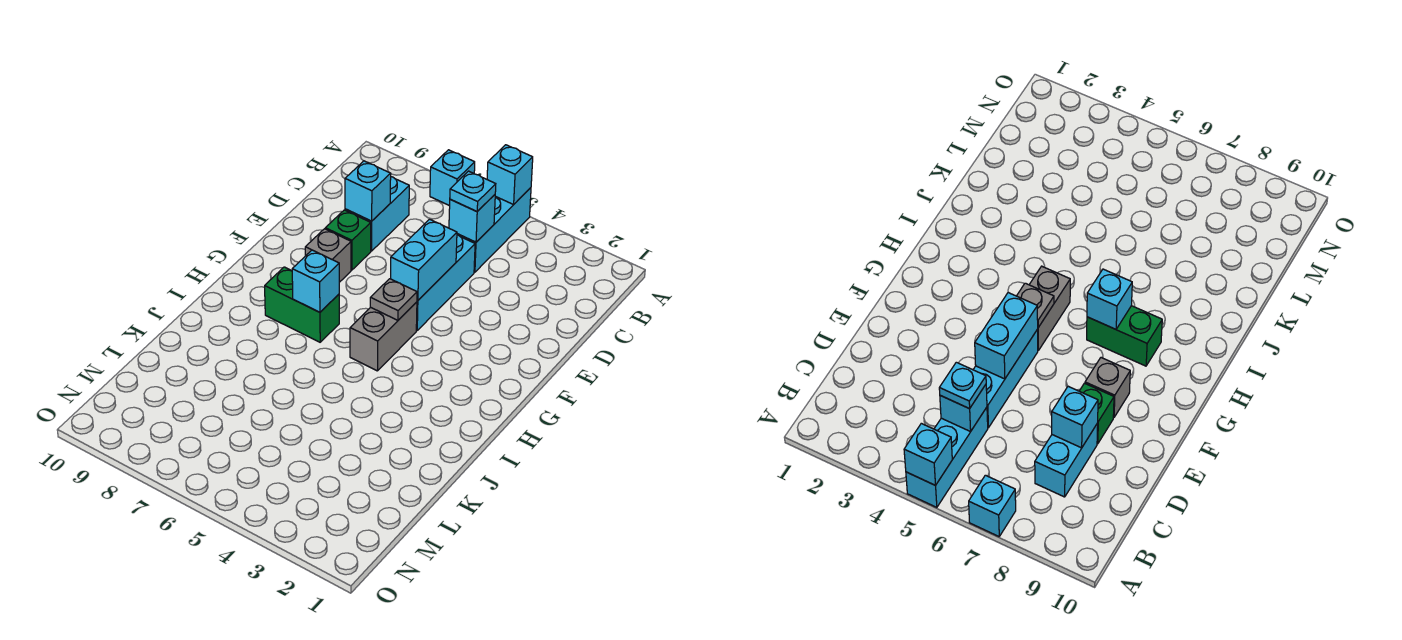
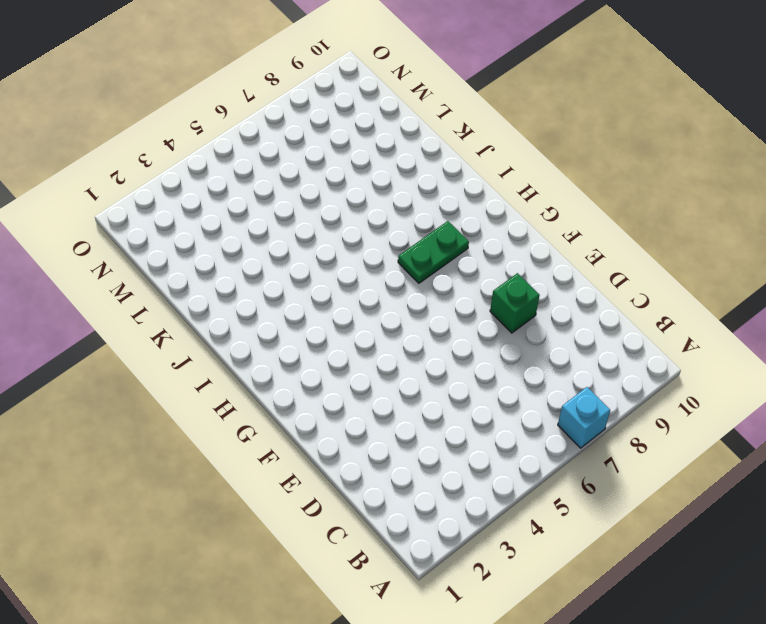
green 1x2 plate [398,221,469,283] -> green 1x2 brick [265,267,339,342]
none -> cyan 1x3 brick [457,188,531,272]
none -> cyan 1x2 brick [345,177,409,251]
none -> cyan 1x3 brick [416,235,475,330]

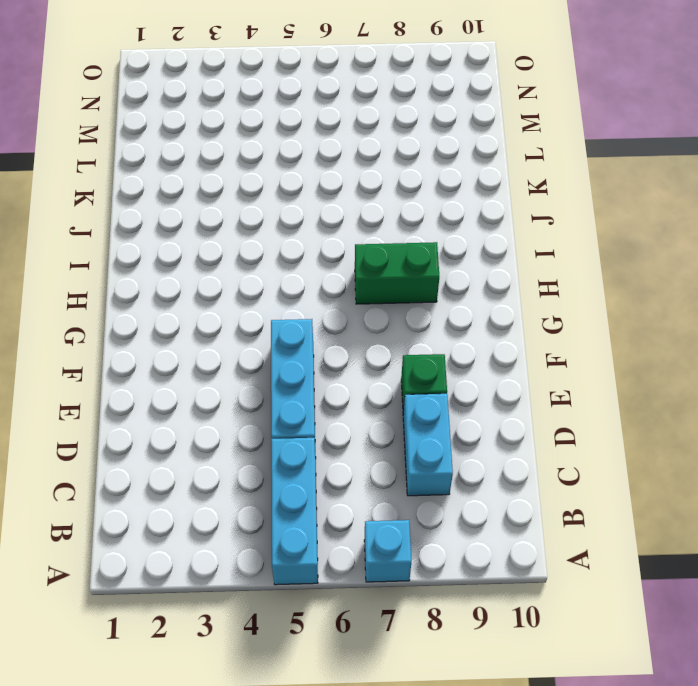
none -> grey 1x1 brick [305,229,351,282]
none -> grey 1x2 brick [350,302,417,371]
none -> cyan 1x1 brick [487,145,533,205]

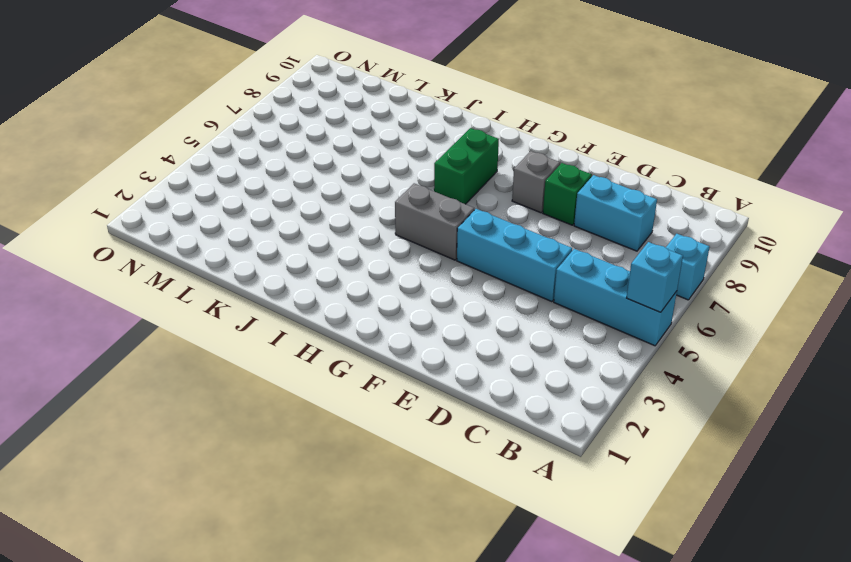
none -> cyan 1x1 brick [449,195,495,242]
none -> cyan 1x1 brick [345,161,391,221]
none -> cyan 1x2 brick [391,219,457,301]

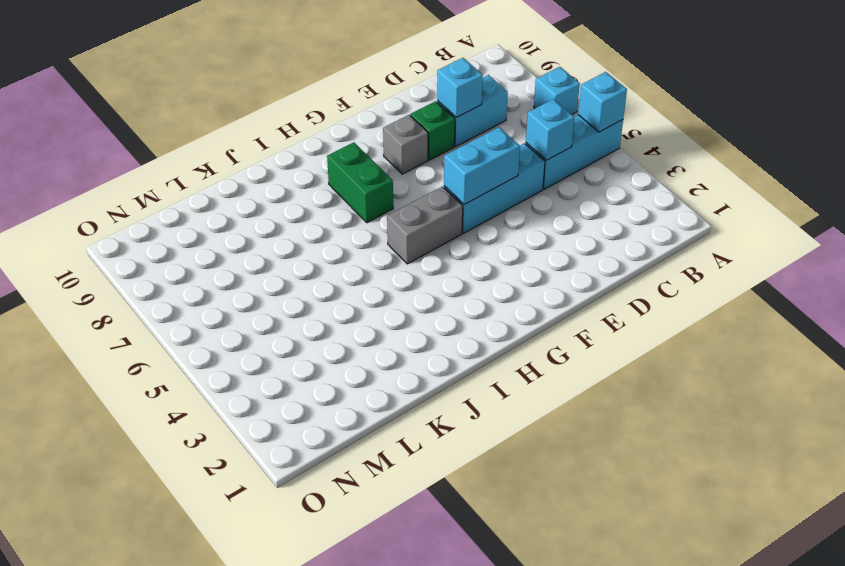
none -> grey 1x1 plate [370,279,417,320]
none -> cyan 1x1 brick [292,250,339,312]
none -> cyan 1x1 plate [450,171,496,211]

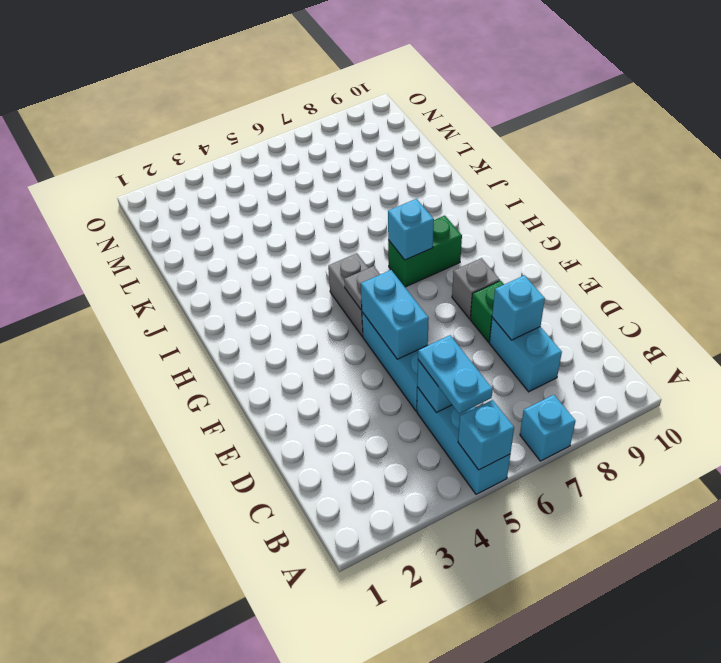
cyan 1x2 plate [418,335,493,414] -> cyan 1x1 plate [450,171,496,211]

